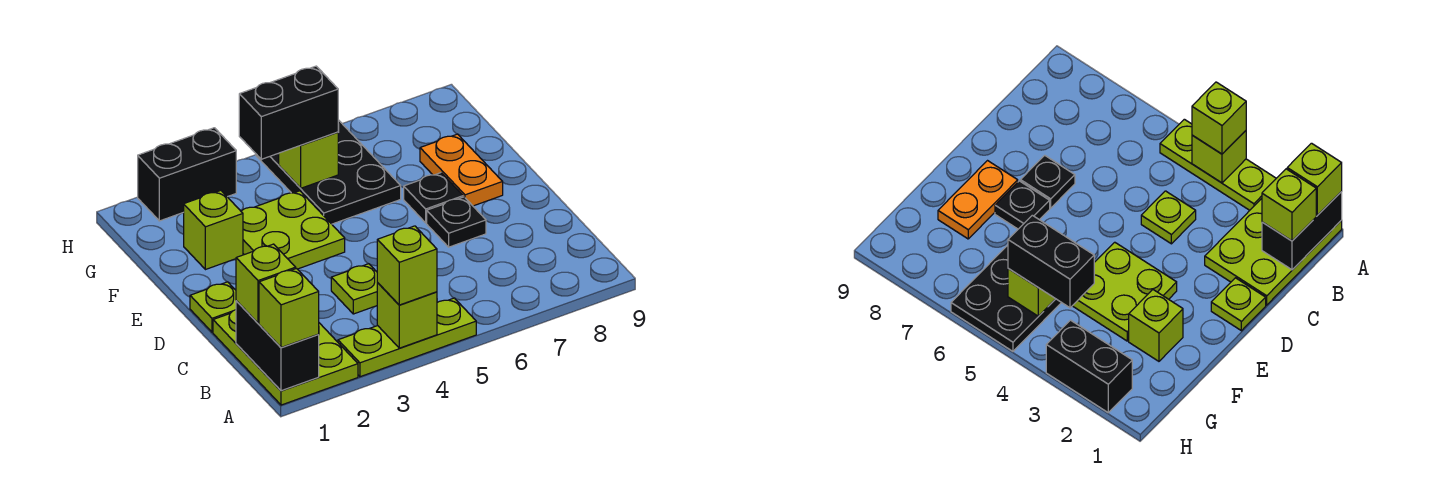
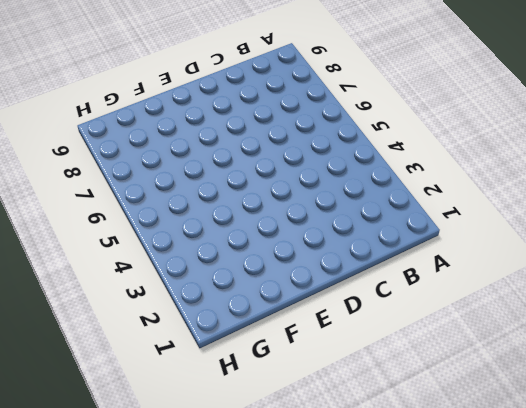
none -> lime 2x3 plate [213,310,358,405]
none -> lime 1x3 plate [338,298,476,377]
none -> lime 1x1 plate [331,264,377,314]

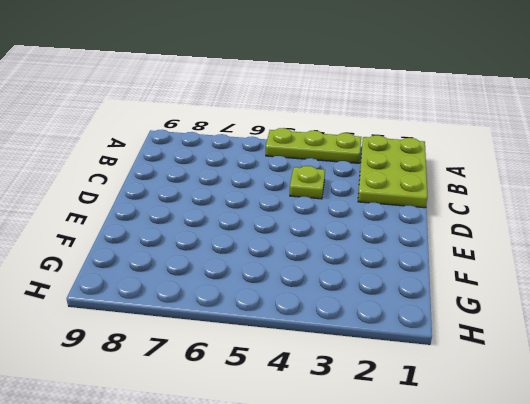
none -> lime 1x1 plate [190,282,236,332]
none -> black 1x1 plate [427,197,486,247]
none -> lime 2x2 plate [241,191,345,269]

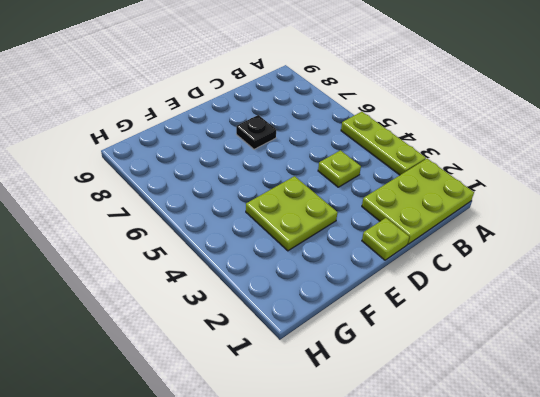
none -> black 1x1 plate [404,173,463,223]
none -> orange 1x2 plate [420,134,503,206]
none -> lime 1x1 brick [183,191,243,270]

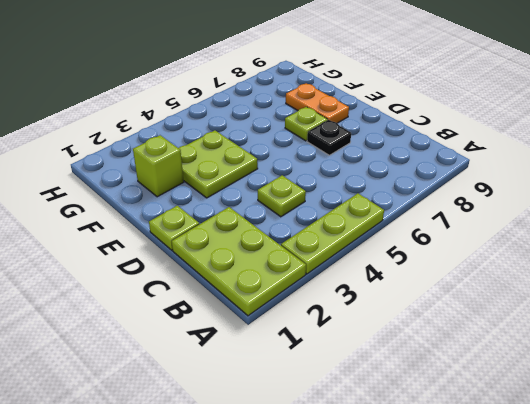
lime 1x1 plate [285,107,328,141] -> black 1x1 plate [404,173,463,223]
none -> black 2x3 plate [256,120,401,224]
none -> black 1x2 brick [138,128,236,221]
none -> black 1x2 brick [236,301,319,391]

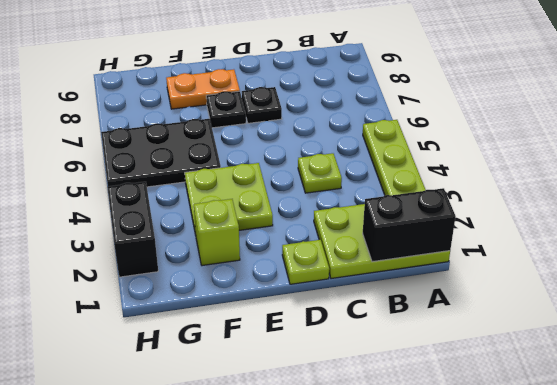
none -> lime 1x1 brick [377,283,437,348]
none -> lime 1x1 brick [279,132,338,188]
none -> lime 1x1 brick [259,269,319,348]

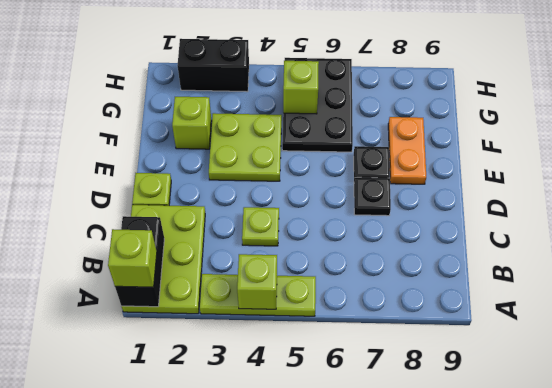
none -> lime 1x1 brick [377,226,437,305]
none -> lime 1x1 brick [236,244,296,323]
none -> black 1x2 brick [239,66,338,159]

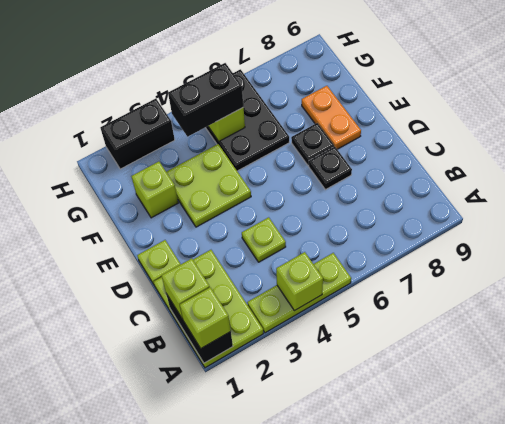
none -> lime 1x1 brick [377,226,437,305]

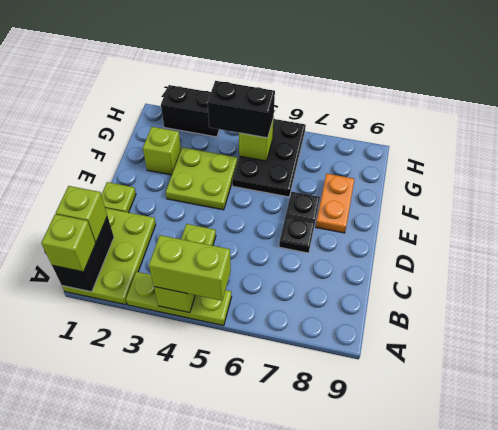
lime 1x2 brick [149,235,231,301] -> lime 1x1 brick [377,226,437,305]

